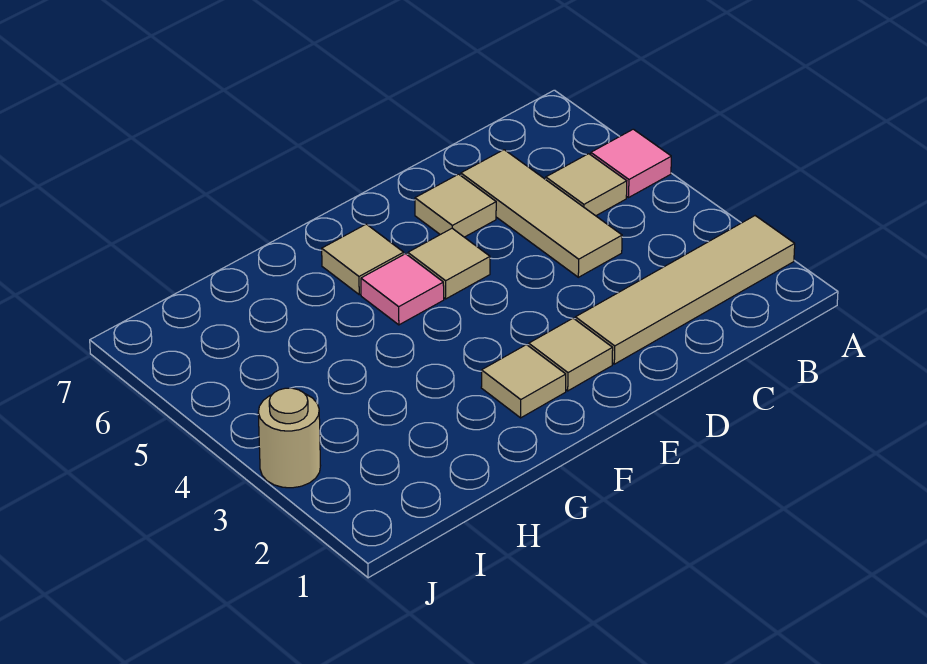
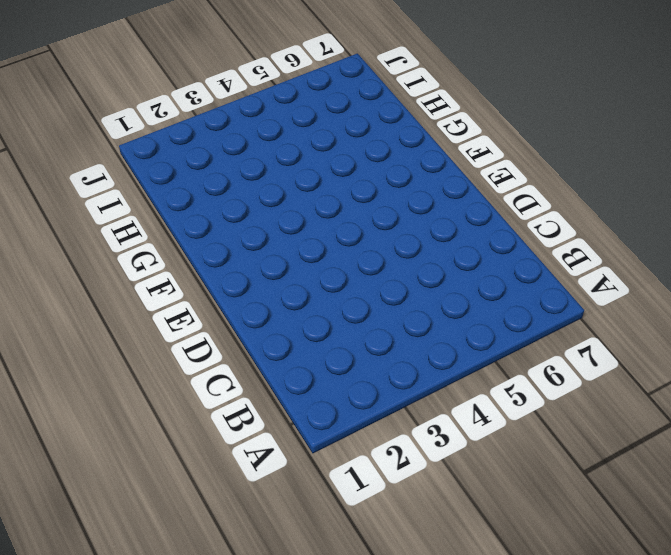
none -> tan 1x4 tile [575,216,795,364]
none -> pink 1x1 tile [591,129,671,197]

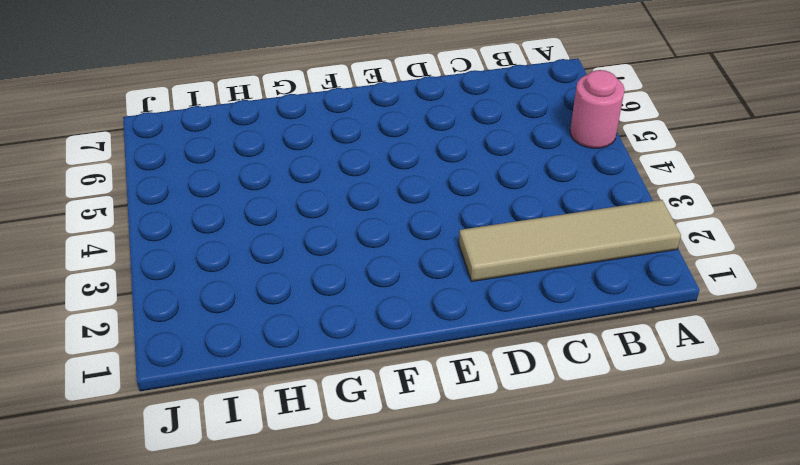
pink 1x1 round brick [570,70,625,148] -> pink 1x1 tile [591,129,671,197]
none -> tan 1x1 tile [546,154,627,216]
none -> tan 1x3 tile [461,150,622,277]

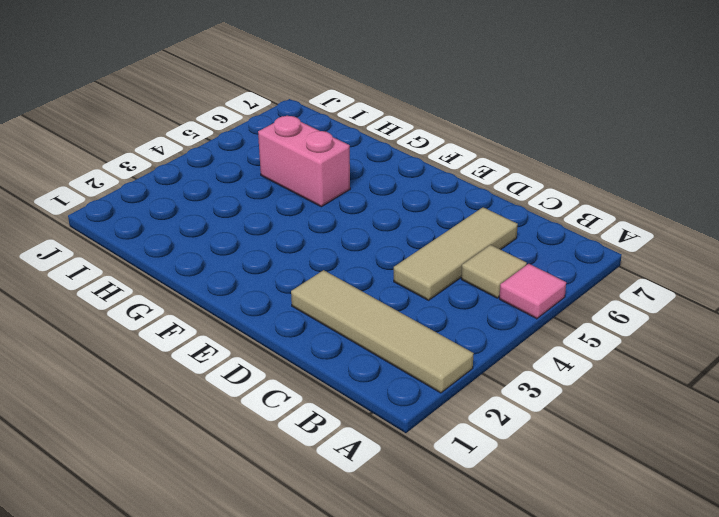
pink 1x2 brick [258,116,350,207] -> none
none -> tan 1x1 tile [415,174,496,237]
none -> tan 1x1 tile [529,318,613,391]

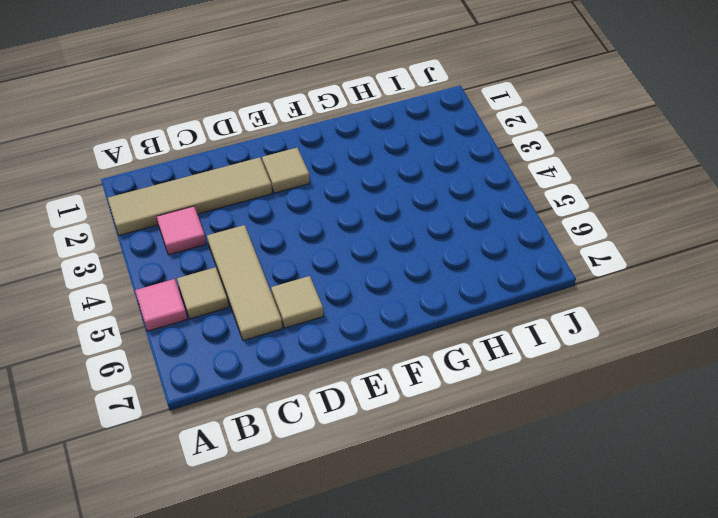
pink 1x1 tile [157,206,206,255] -> pink 1x1 tile moved to [361,254,444,325]
none -> tan 1x1 tile [408,228,490,299]
none -> tan 1x1 tile [481,345,566,418]

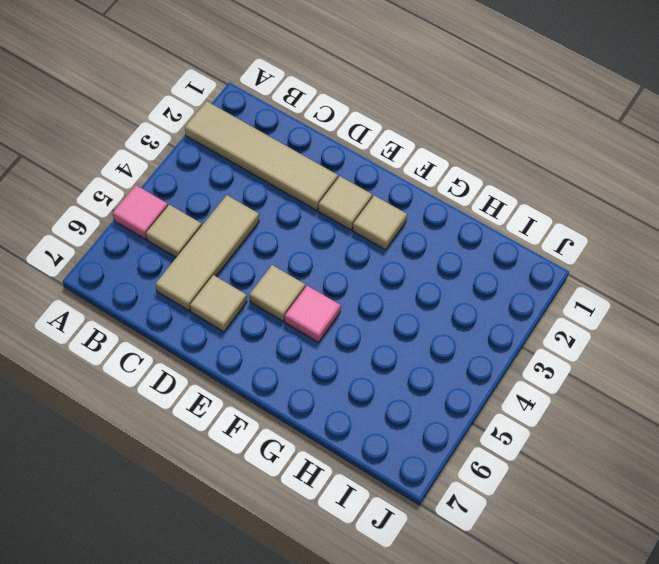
none -> tan 1x1 tile [322,224,404,295]
none -> tan 1x1 round brick [258,388,321,488]

